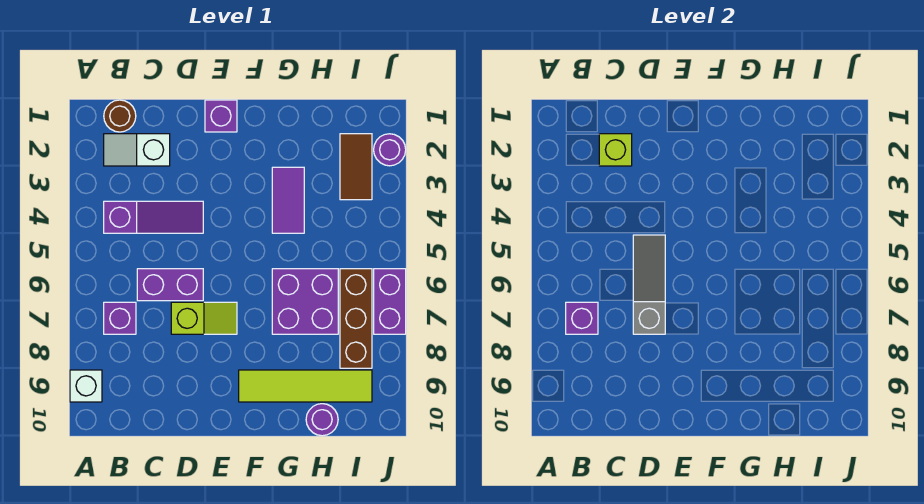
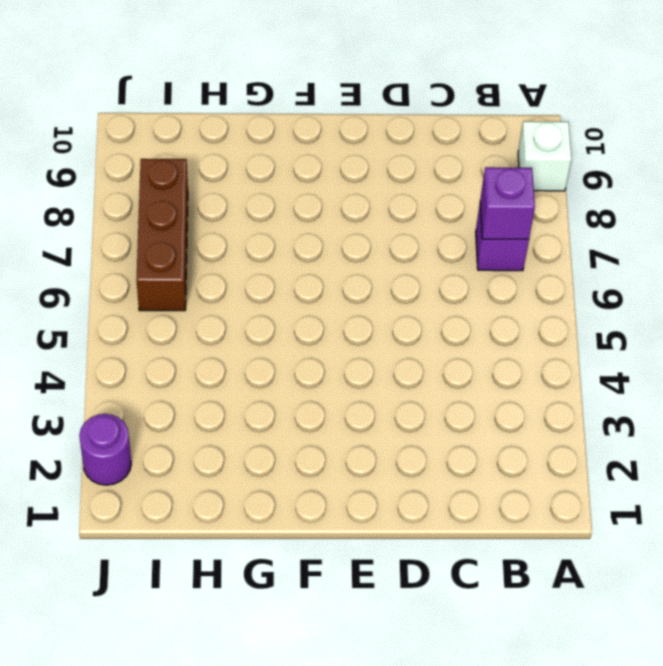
none -> brown 1x1 round brick [104,100,136,132]
none -> white 1x2 slope [104,134,170,166]
none -> purple 1x3 slope [104,201,203,233]

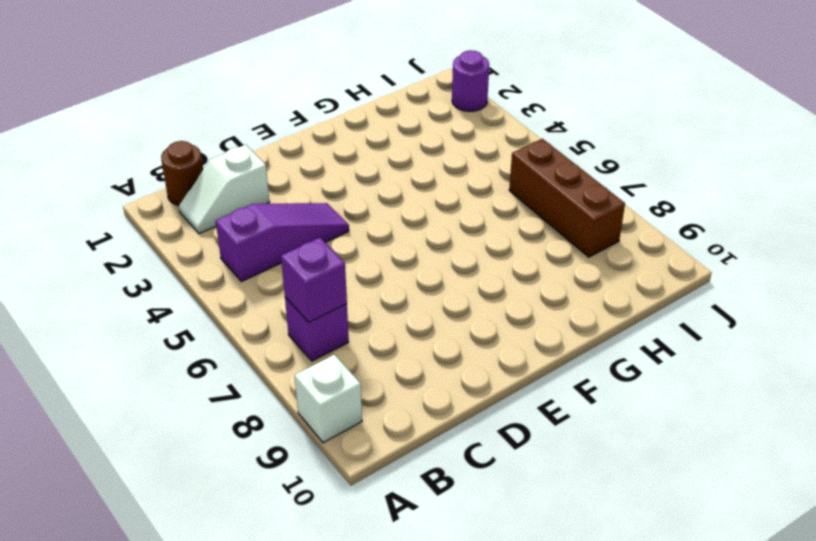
none -> purple 1x2 brick [137,269,203,301]
none -> lime 1x2 slope [171,302,237,334]
none -> purple 1x1 brick [205,100,237,132]

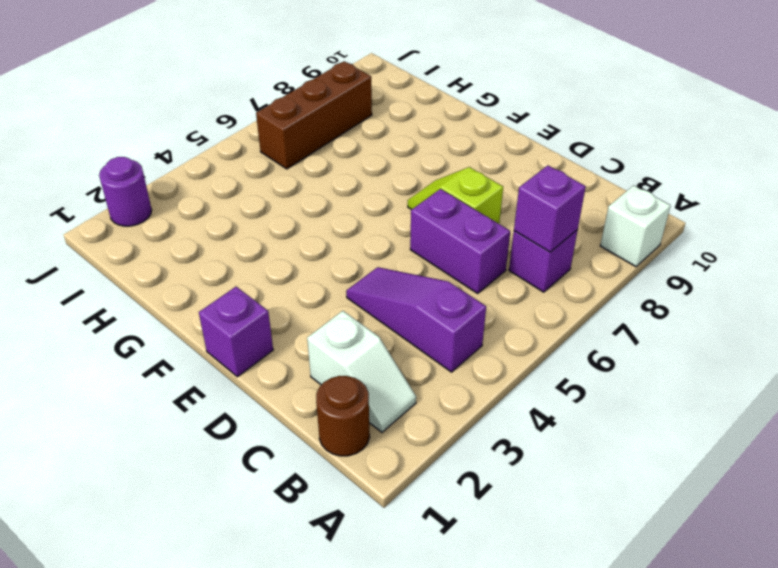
none -> lime 1x4 tile [239,370,372,402]
none -> purple 1x2 tile [272,167,304,233]
none -> purple 2x2 brick [272,269,338,334]

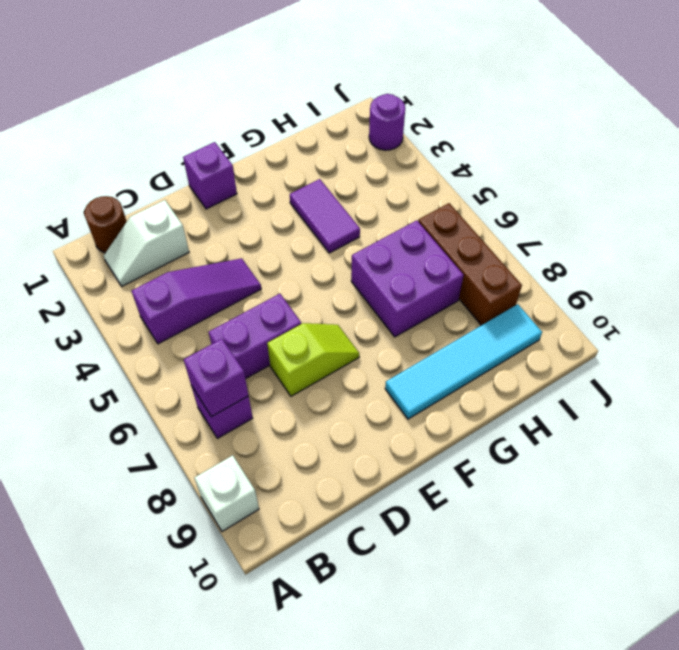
cyan 1x4 tile [385,304,542,419] -> lime 1x4 tile [239,370,372,402]
none -> purple 1x1 round brick [306,404,338,436]
none -> brown 1x2 tile [340,134,372,200]
none -> purple 1x2 brick [374,269,406,334]

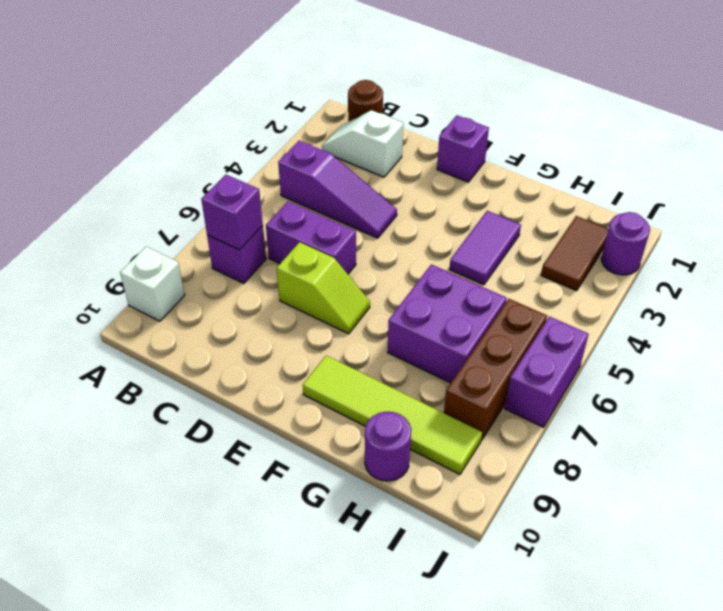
none -> lime 1x1 brick [599,134,632,166]
none -> grey 1x3 slope [633,235,665,334]

